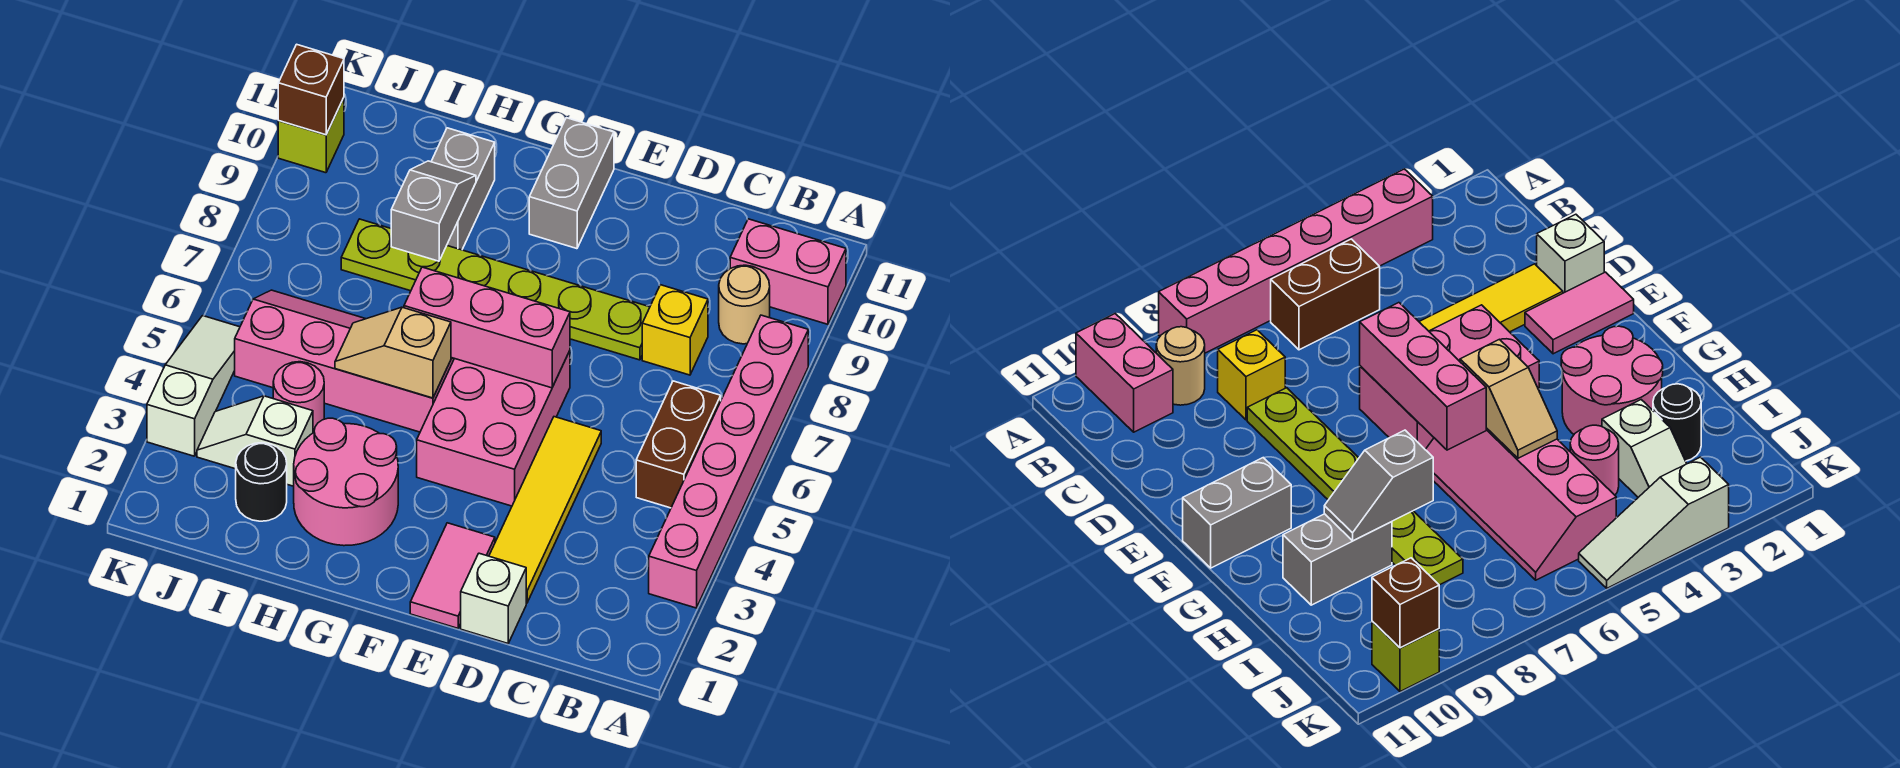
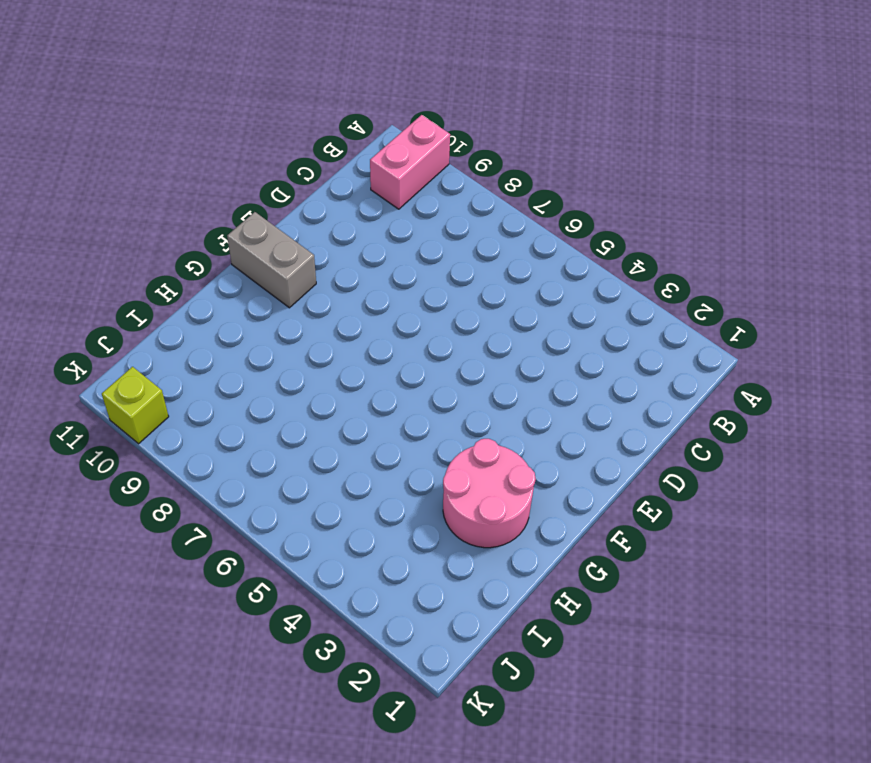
none -> pink 1x6 brick [649,315,808,608]
none -> brown 1x2 brick [636,381,721,508]
none -> tan 1x1 round brick [719,265,770,344]

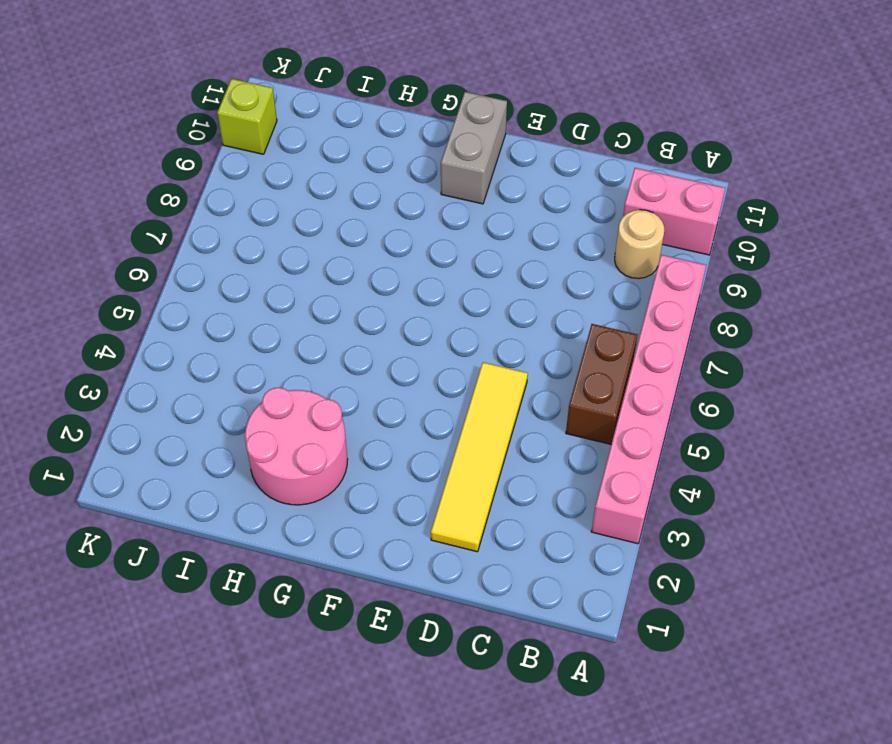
none -> yellow 1x1 brick [642,285,708,375]
none -> white 1x1 brick [461,553,526,643]
none -> lime 1x6 plate [341,219,650,360]

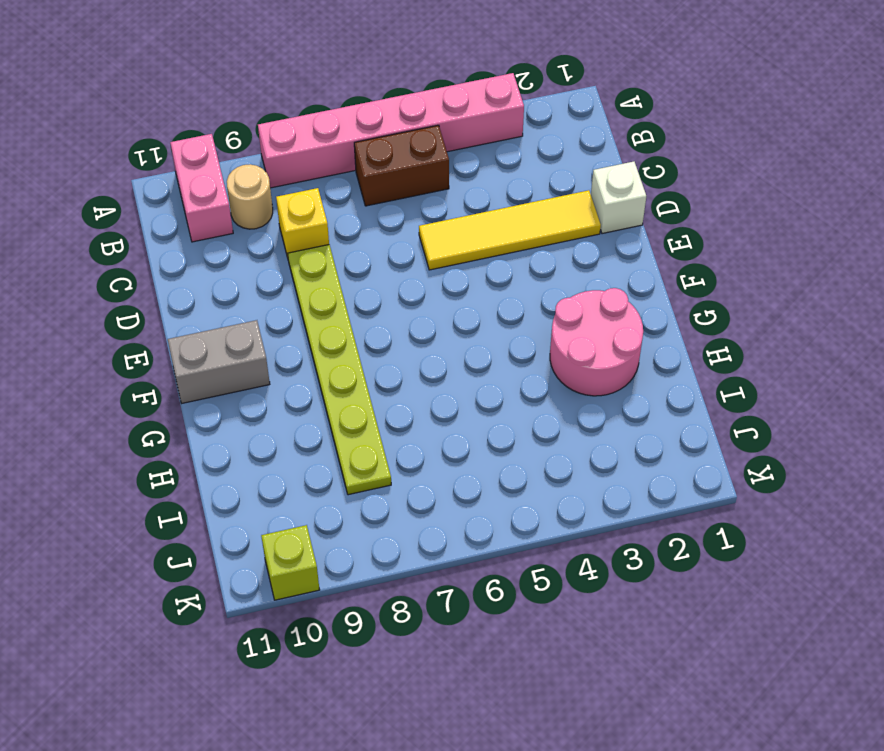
none -> pink 1x2 tile [410,523,495,628]
none -> pink 2x3 brick [417,351,570,506]
none -> pink 2x4 slope [235,290,454,432]

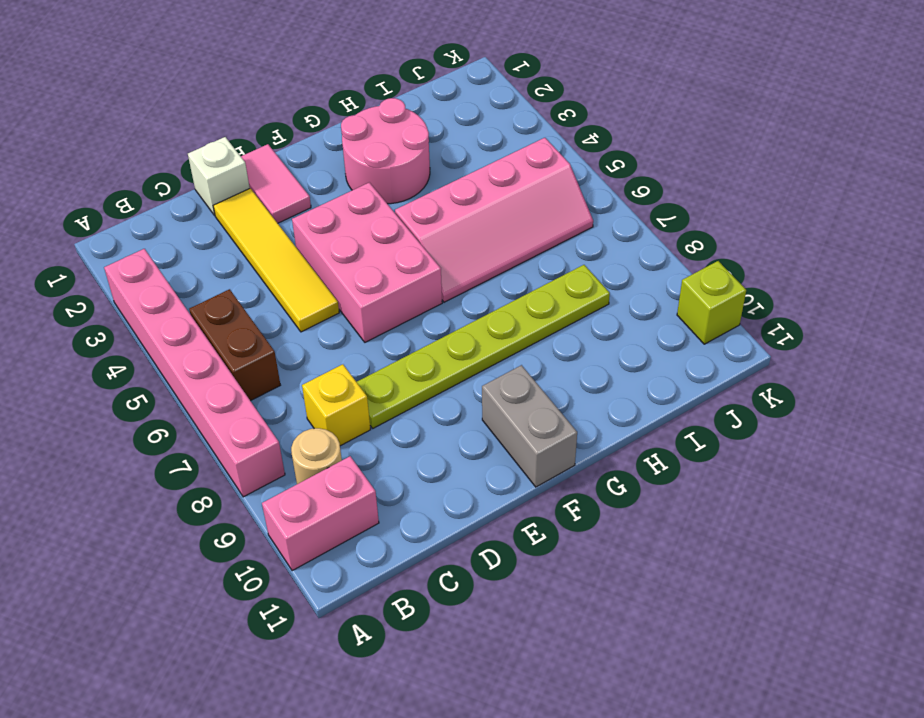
none -> grey 1x2 brick [431,128,495,250]
none -> black 1x1 round brick [236,443,287,521]
none -> white 1x2 slope [197,396,313,486]

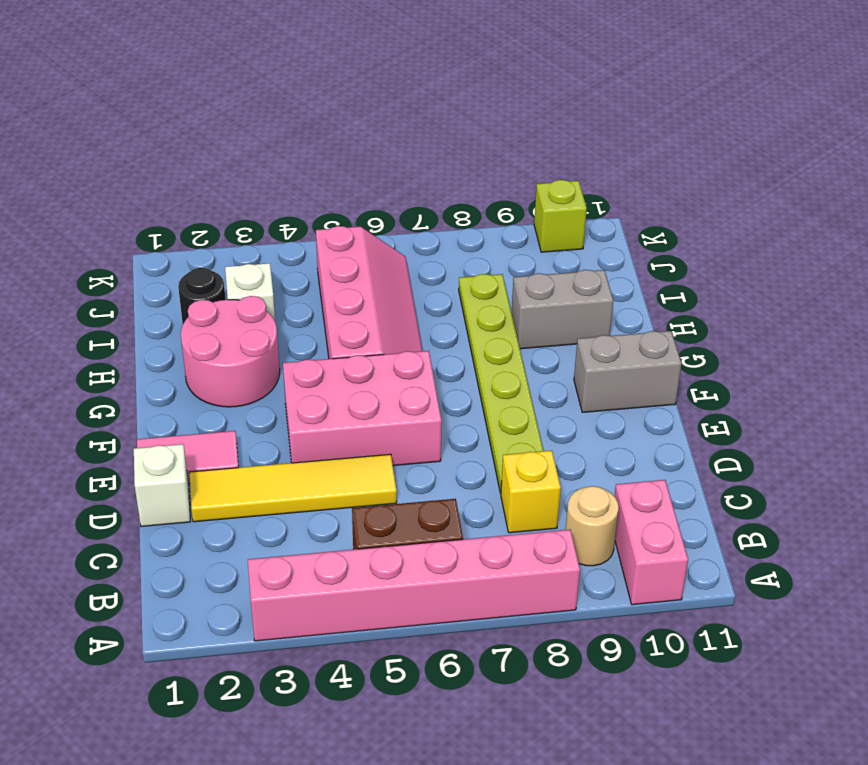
none -> pink 1x1 round brick [273,362,324,433]
none -> white 1x3 slope [147,316,240,456]
none -> pink 1x3 brick [404,267,570,388]

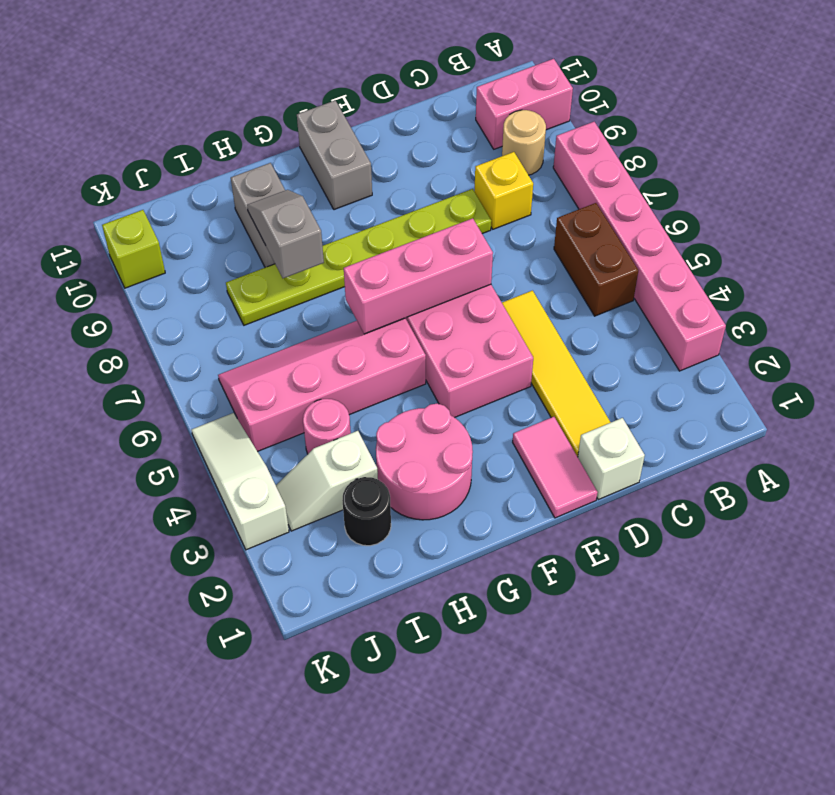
none -> tan 1x2 slope [335,307,451,398]
none -> brown 1x1 brick [278,44,344,135]

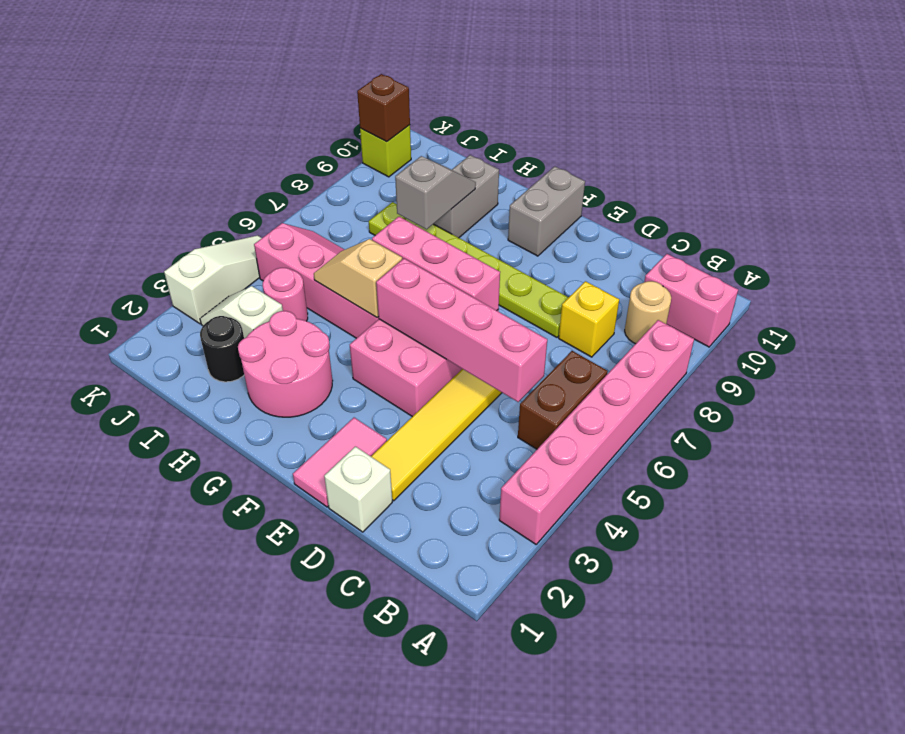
pink 1x4 brick [376,259,547,402] -> none

